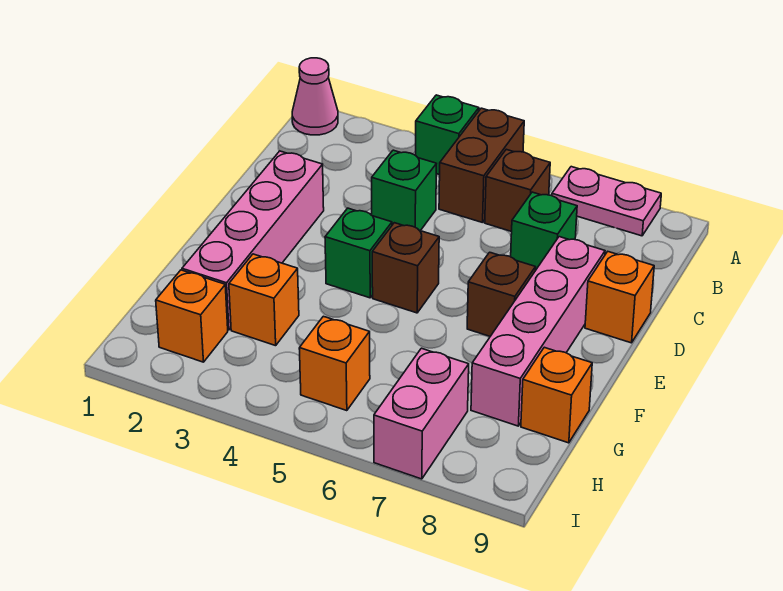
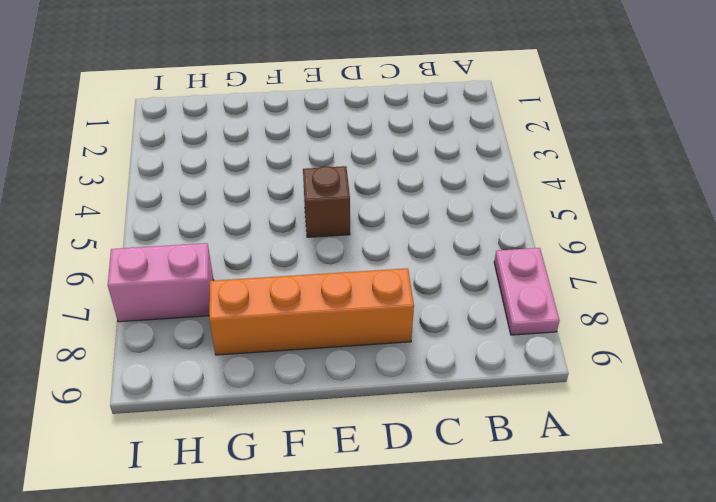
orange 1x4 brick [209,268,414,355] -> pink 1x4 brick [471,237,605,426]
none -> pink 1x1 cone [292,58,338,135]
none -> green 1x1 brick [416,95,479,175]
none -> brown 1x2 brick [439,108,524,223]

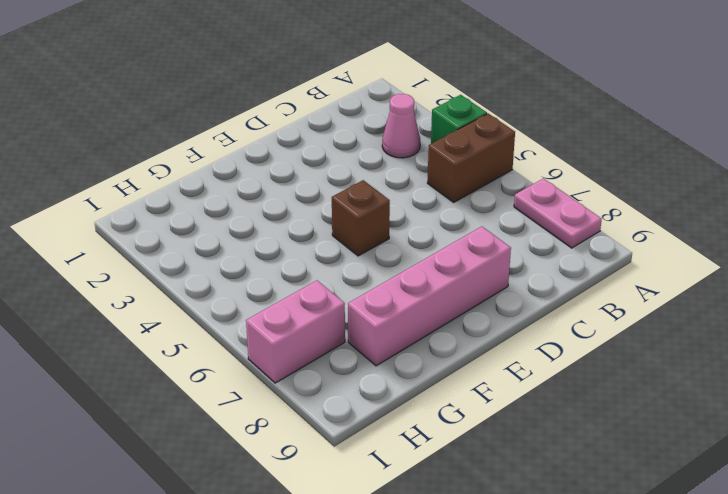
pink 1x1 cone [382,94,420,158] -> pink 1x1 cone moved to [292,58,338,135]
none -> brown 1x1 brick [485,149,550,232]
none -> green 1x1 brick [372,150,436,231]
none -> green 1x1 brick [511,192,577,271]

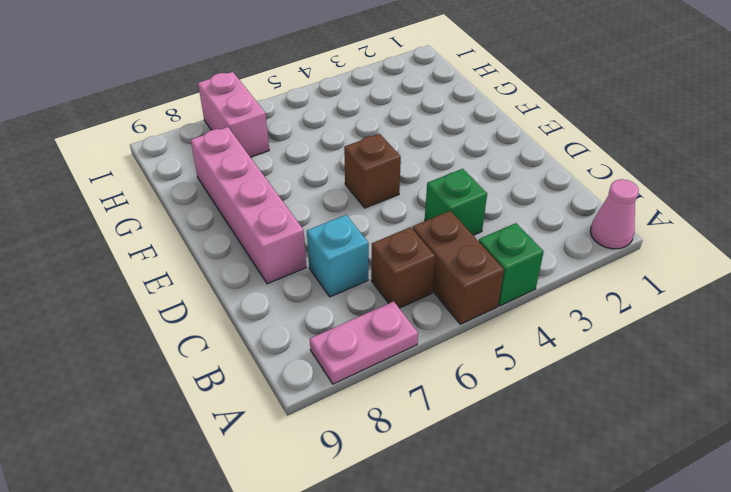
cyan 1x1 brick [307,215,369,297] -> green 1x1 brick [511,192,577,271]
none -> pink 1x4 brick [182,151,324,330]
none -> orange 1x1 brick [585,252,654,343]
none -> green 1x1 brick [325,208,392,298]

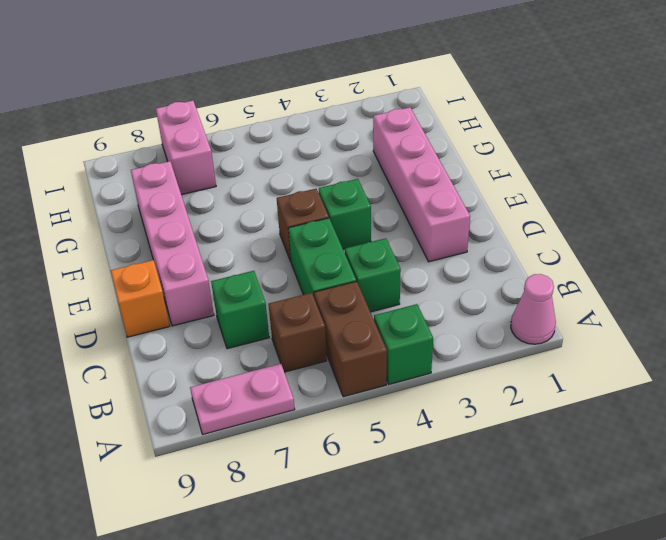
green 1x2 brick [288,218,356,296] -> none
none -> brown 1x1 brick [467,252,535,336]
none -> orange 1x1 brick [229,254,299,346]
none -> orange 1x1 brick [521,347,592,443]

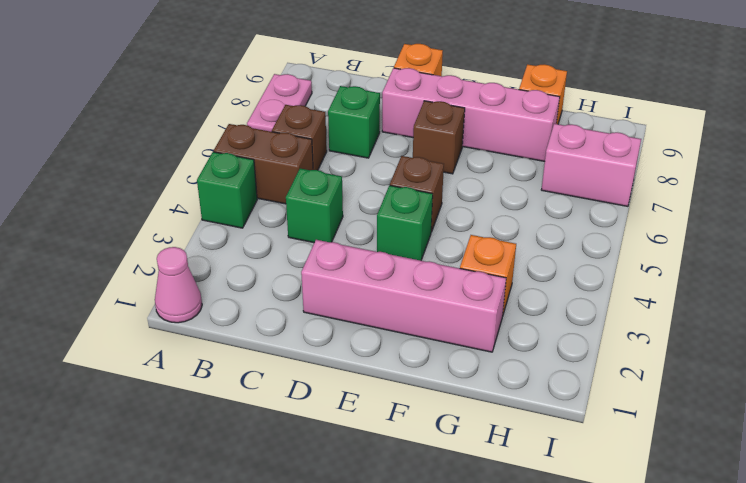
none -> orange 1x1 brick [156,270,228,362]
none -> orange 1x1 brick [299,316,370,411]

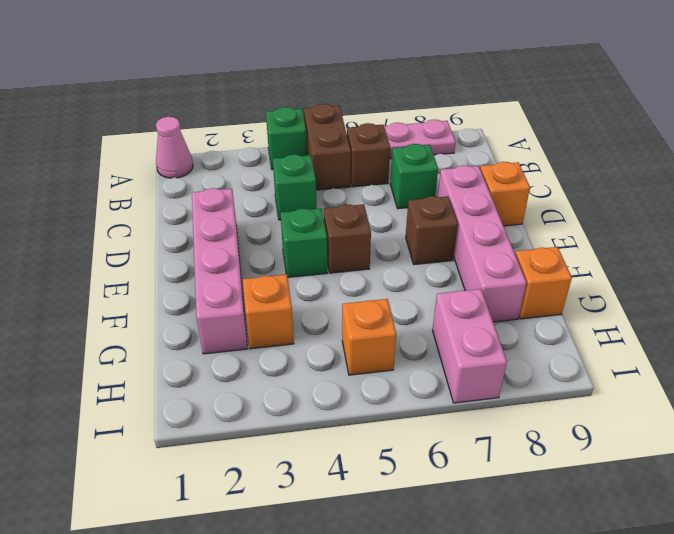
none -> orange 1x1 brick [156,270,228,362]

